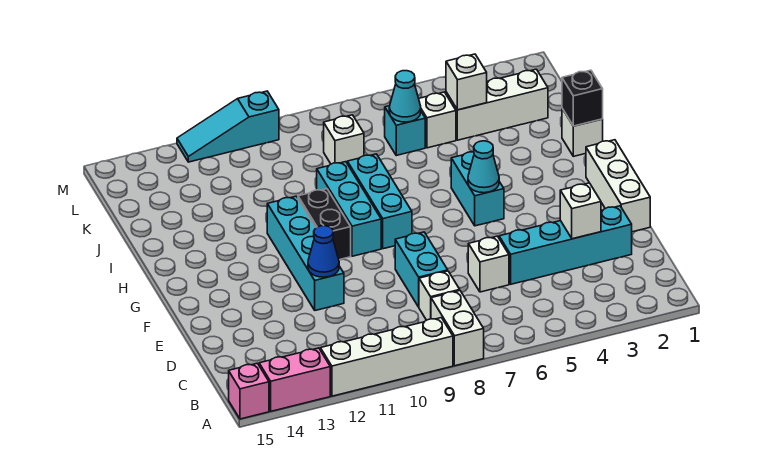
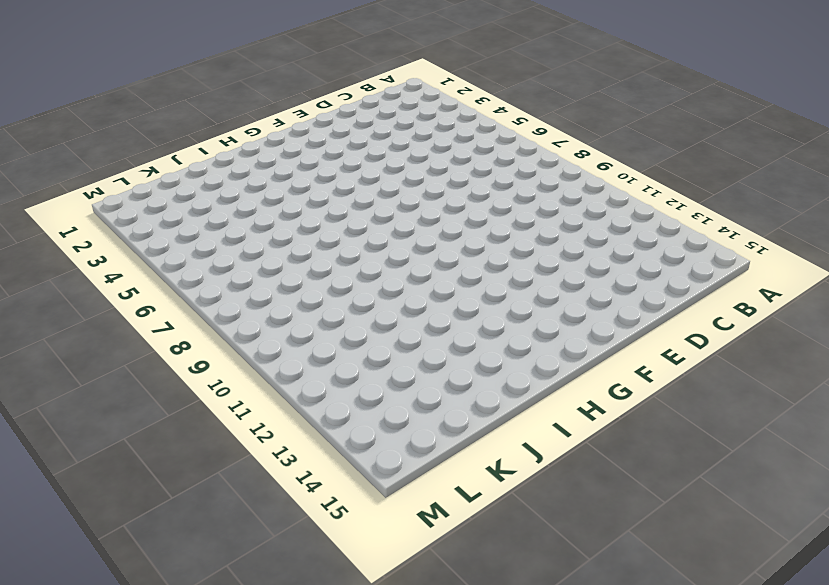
none -> white 1x2 brick [431,291,484,366]
none -> white 1x4 brick [320,318,453,396]
none -> pink 1x2 brick [259,348,330,411]

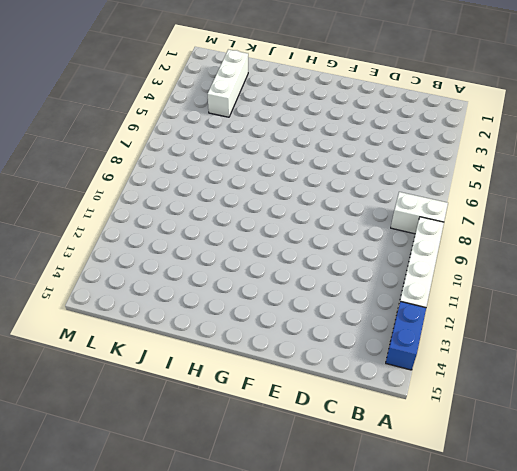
blue 1x2 brick [386,301,426,370] -> pink 1x2 brick [259,348,330,411]
none -> pink 1x1 brick [229,363,269,419]
none -> white 1x1 brick [419,271,460,320]
none -> cyan 1x4 brick [499,206,632,284]

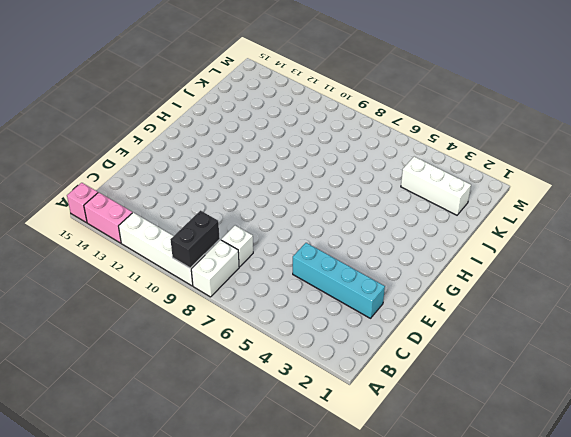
black 1x2 brick [170,211,220,268] -> black 1x2 brick moved to [298,189,351,260]
none -> white 1x1 brick [468,236,509,292]
none -> cyan 1x2 brick [395,232,448,307]
none -> white 1x3 brick [586,140,650,232]

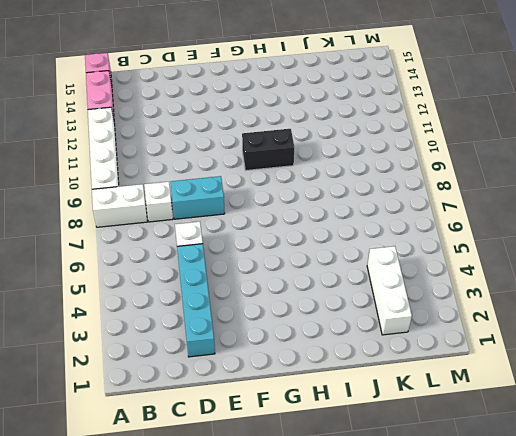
none -> white 1x3 brick [586,140,650,232]
none -> cyan 1x4 brick [267,196,344,310]
none -> cyan 1x2 brick [451,152,504,226]

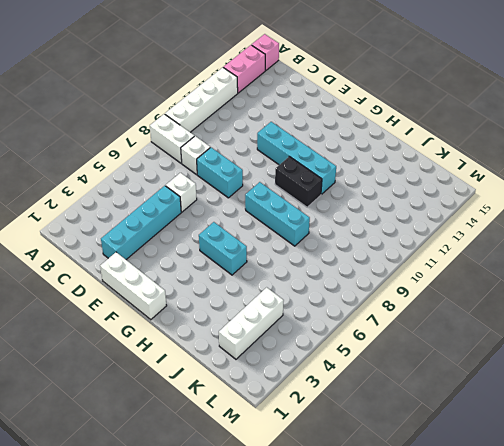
none -> cyan 1x3 brick [317,162,381,256]
none -> white 1x1 brick [562,109,603,156]
none -> white 1x1 brick [419,92,456,148]

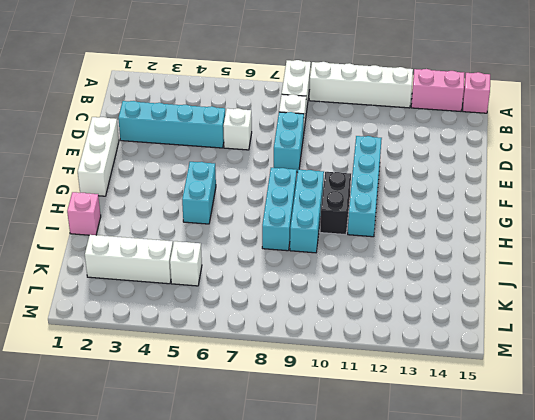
pink 1x1 brick [67,192,101,235] -> white 1x1 brick [562,109,603,156]
none -> cyan 1x1 brick [385,106,425,155]
none -> white 1x1 brick [324,115,364,164]
none -> cyan 1x3 slope [177,91,279,162]

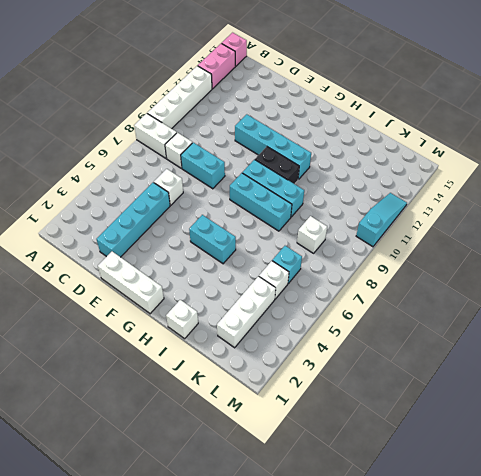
none -> white 1x1 brick [560,183,601,239]
none -> blue 1x1 cone [308,226,339,277]
none -> cyan 1x1 cone [468,141,499,193]

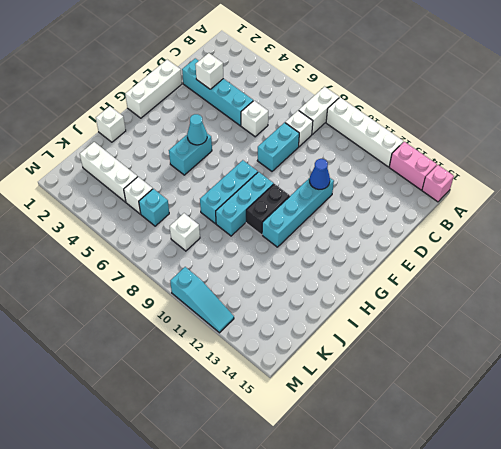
none -> black 1x1 brick [562,70,603,126]
none -> white 1x1 brick [446,54,487,110]
none -> cyan 1x1 cone [389,71,421,122]

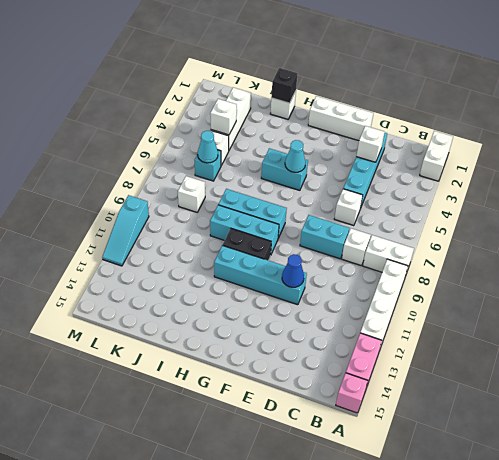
white 1x2 brick [420,131,453,181] -> none

